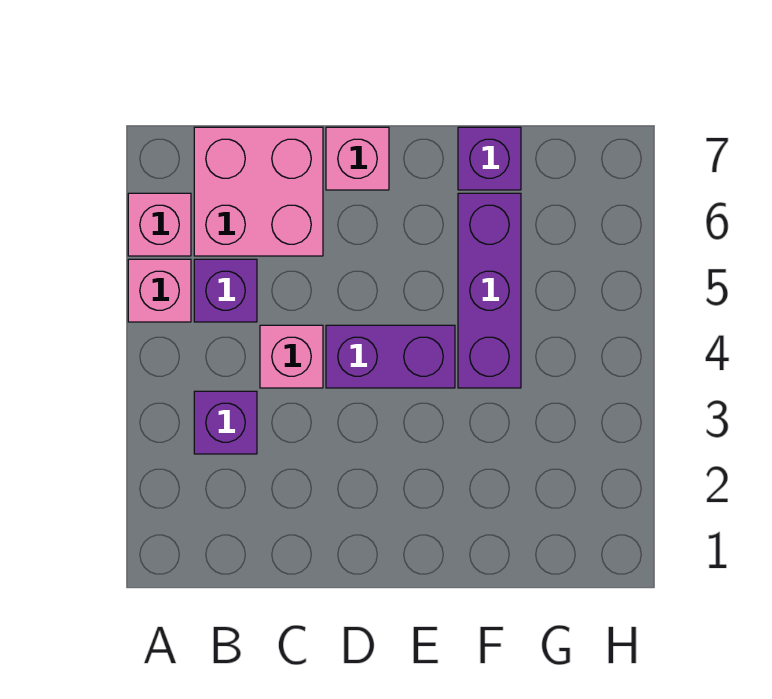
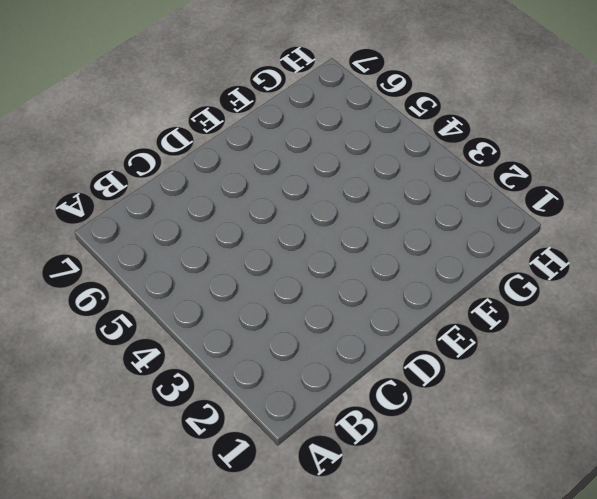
none -> pink 1x1 brick [128,259,191,322]
none -> pink 1x1 brick [128,193,191,256]

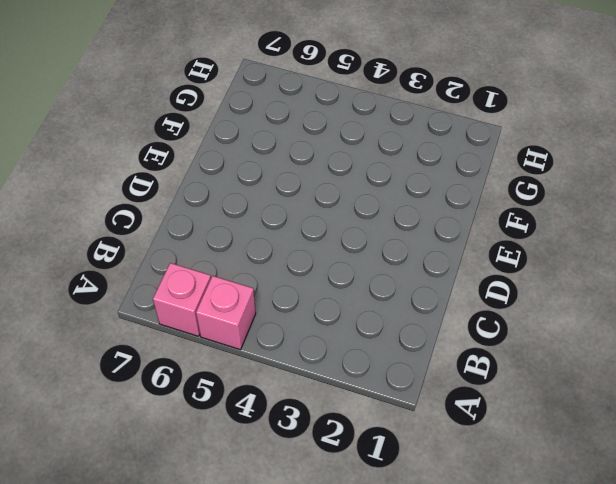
none -> purple 1x1 brick [194,391,257,454]
none -> purple 1x1 brick [194,259,257,322]

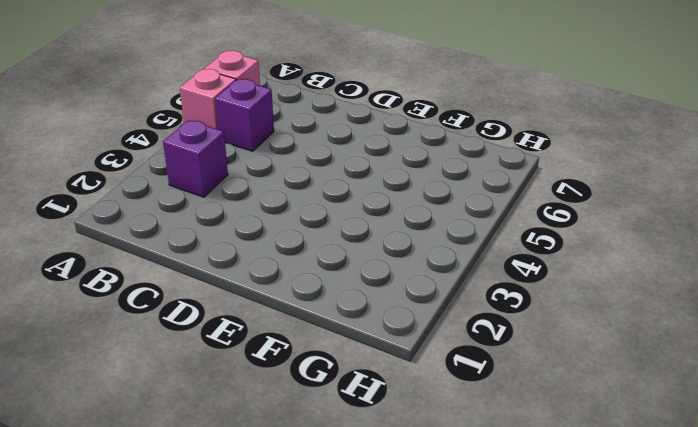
none -> pink 2x2 brick [194,127,323,256]
none -> pink 1x1 brick [260,325,323,388]

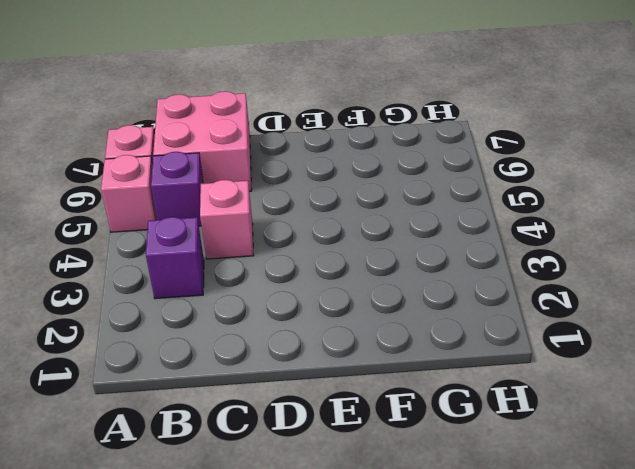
none -> purple 1x2 brick [326,325,455,388]
none -> pink 1x1 brick [326,127,389,190]

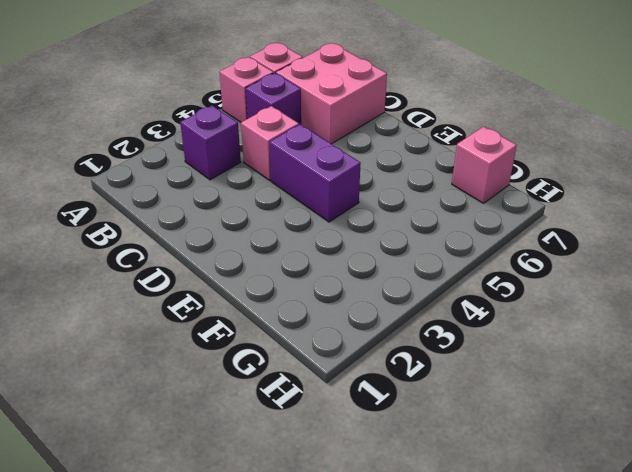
pink 1x1 brick [452,127,517,203] -> pink 1x1 brick moved to [326,127,389,190]
none -> purple 1x3 brick [458,193,521,388]
none -> purple 1x1 brick [458,127,521,190]

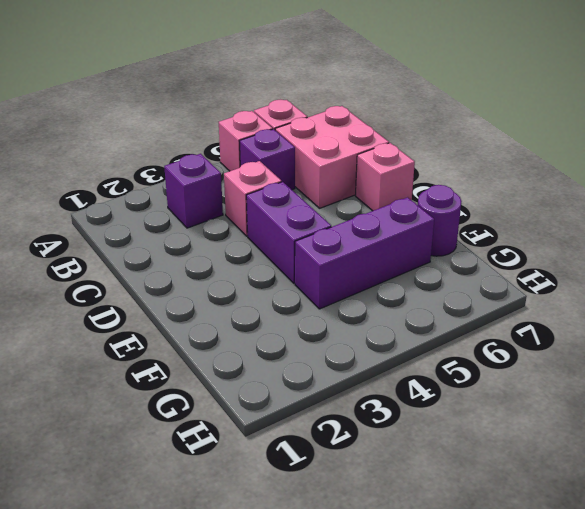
purple 1x1 round brick [418,185,461,256] -> purple 1x1 brick [458,127,521,190]

